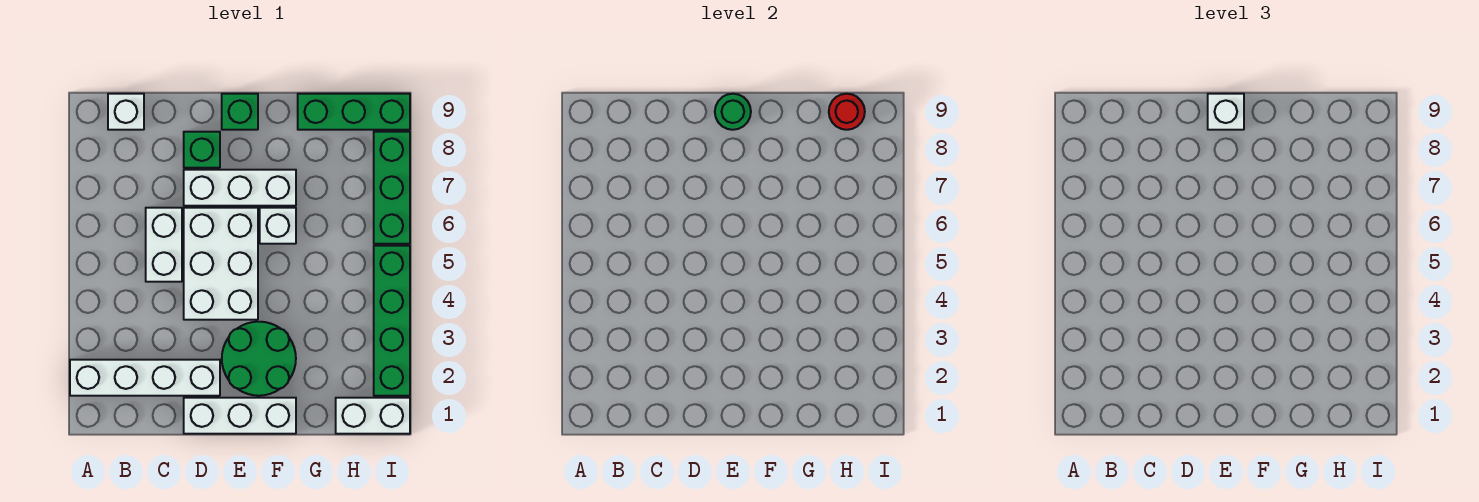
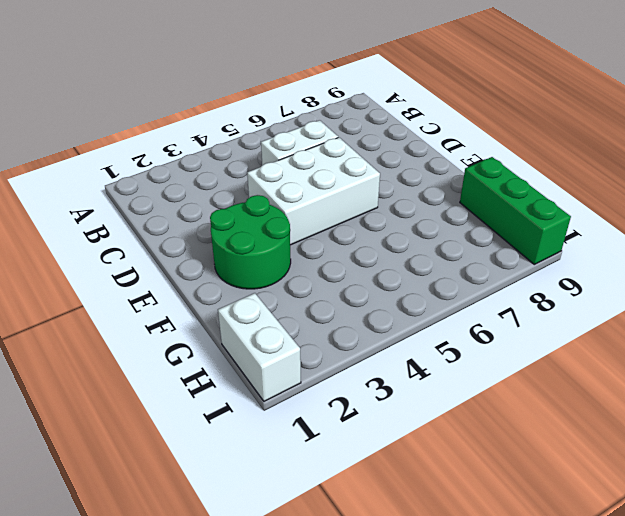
none -> white 1x4 brick [70,360,220,396]
none -> white 1x1 brick [108,94,144,130]
none -> white 1x3 brick [184,398,296,434]

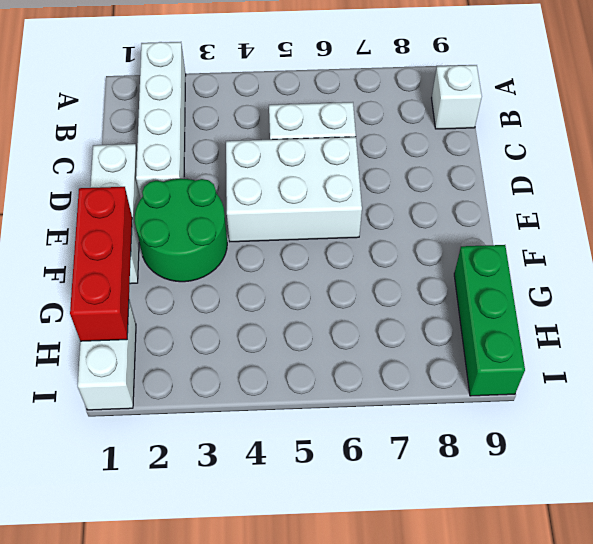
red 1x3 brick [70,187,132,341] -> none
none -> white 1x3 brick [184,170,296,206]
none -> green 1x1 brick [184,132,220,168]
none -> green 1x1 brick [222,94,258,130]

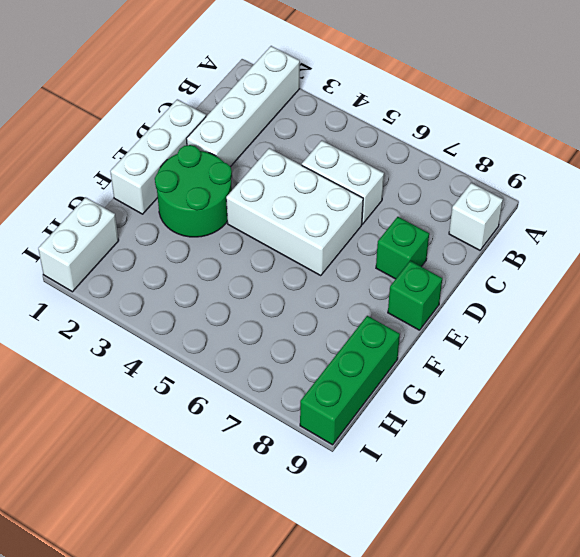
none -> white 1x3 brick [184,170,296,206]
none -> white 1x1 brick [260,208,296,244]
none -> green 1x4 brick [374,246,410,396]

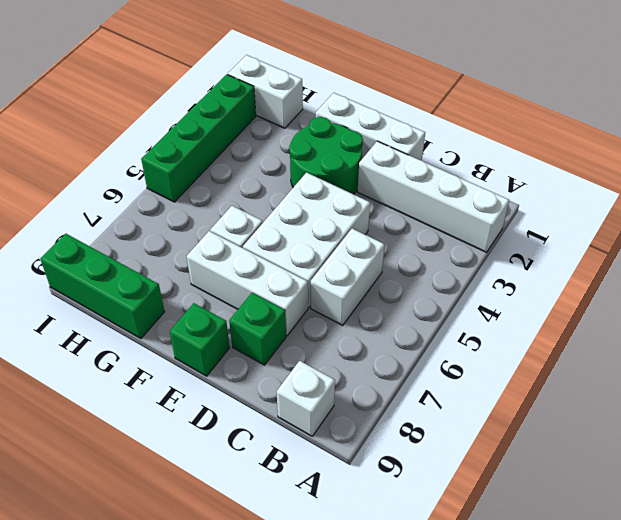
none -> green 1x3 brick [374,132,410,244]
none -> green 1x1 round brick [715,94,751,130]
none -> red 1x1 round brick [829,94,865,130]

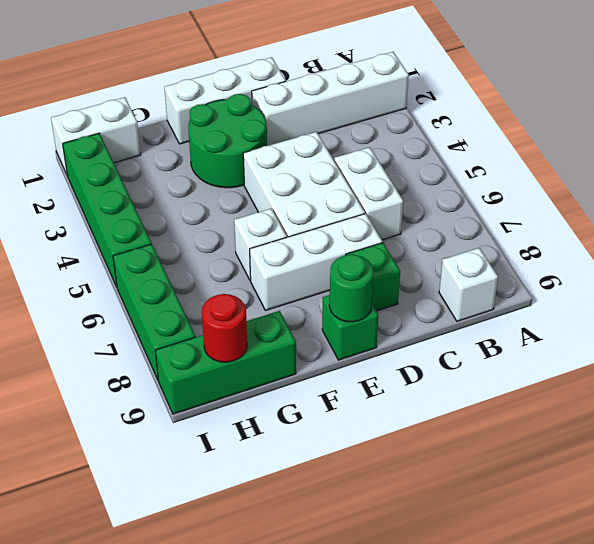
none -> white 1x1 brick [1208,94,1244,130]

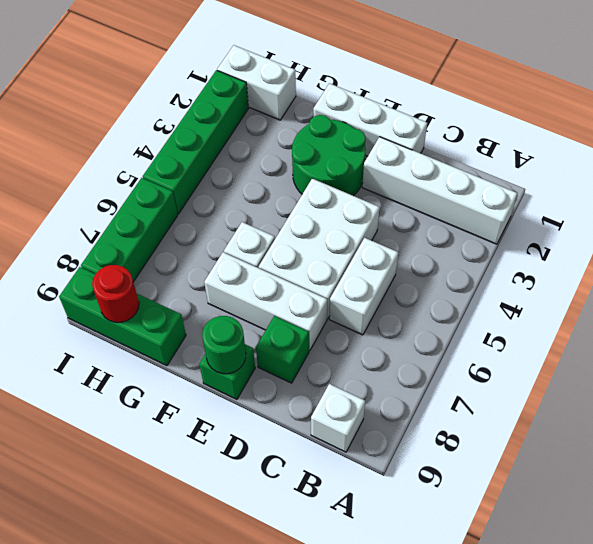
none -> white 1x1 brick [1208,94,1244,130]

